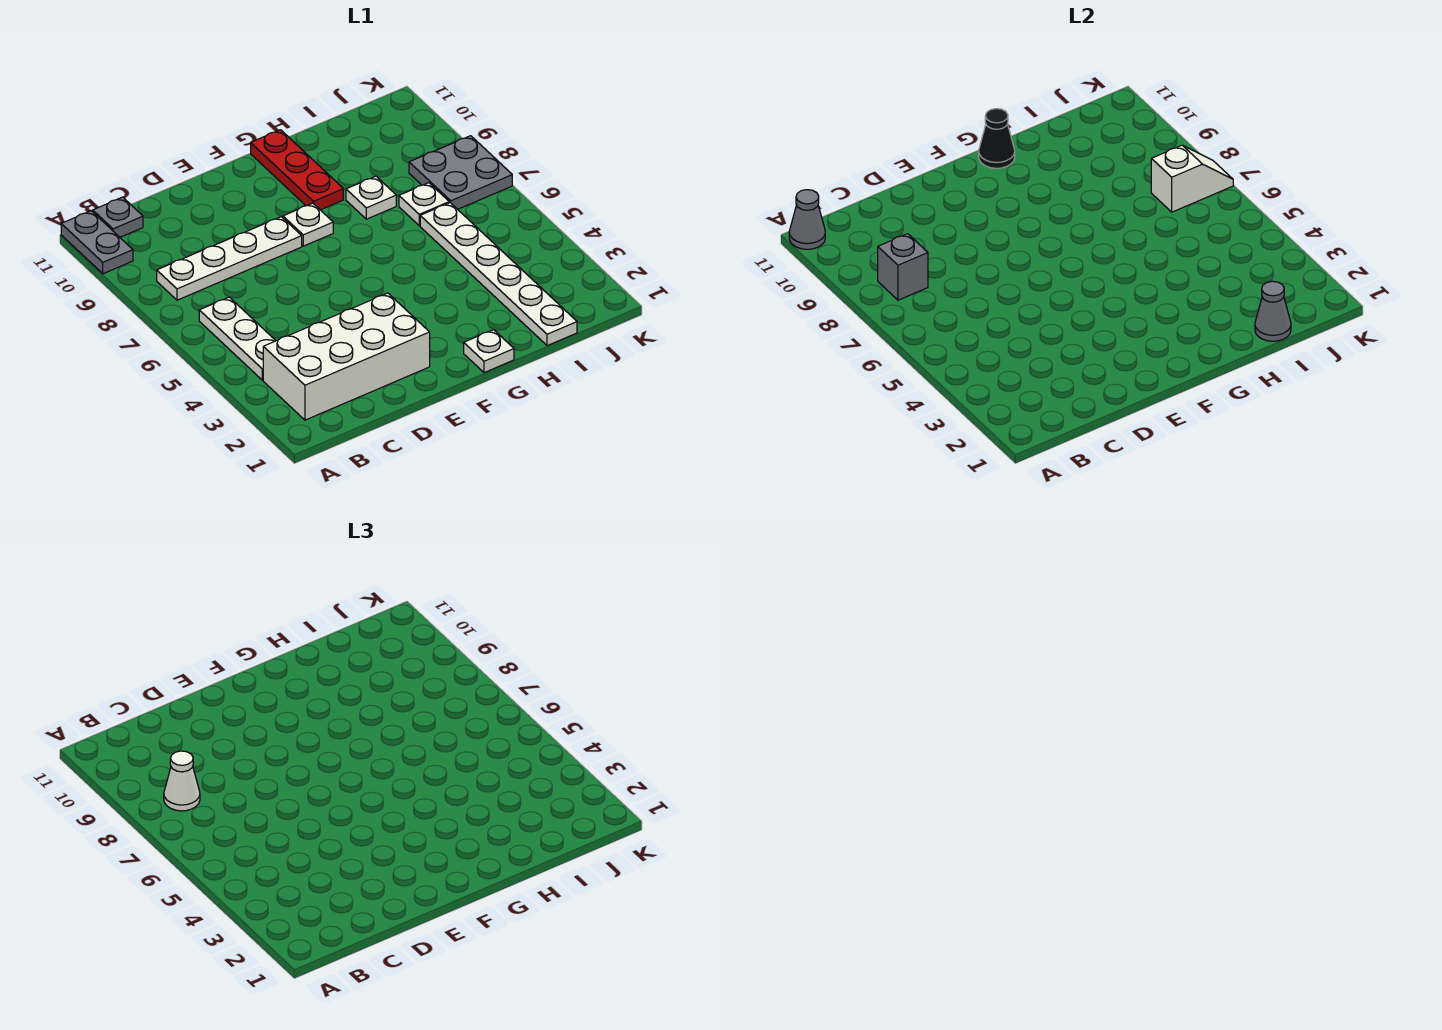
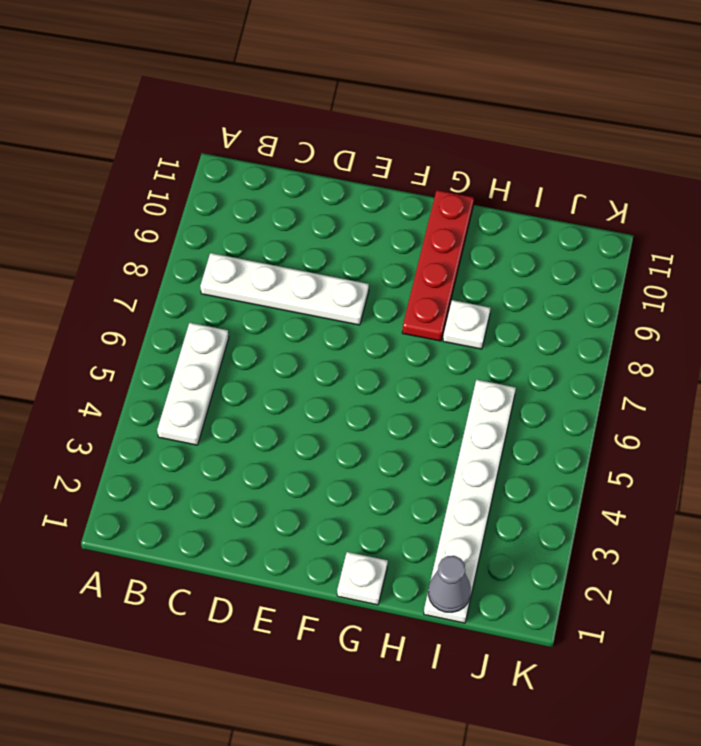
red 1x4 plate [402,190,474,341] -> red 1x3 plate [251,130,343,210]
none -> grey 1x2 plate [61,211,133,274]
none -> white 2x4 brick [263,293,430,420]
none -> grey 1x1 plate [93,197,143,237]

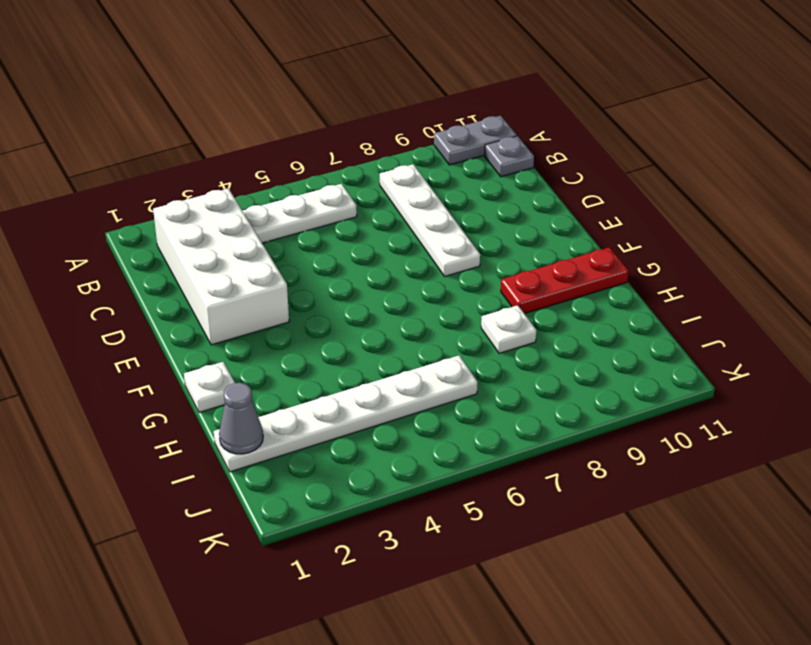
none -> white 1x1 plate [283,203,333,246]
none -> white 1x1 plate [399,183,449,226]
none -> grey 2x2 plate [409,136,512,209]

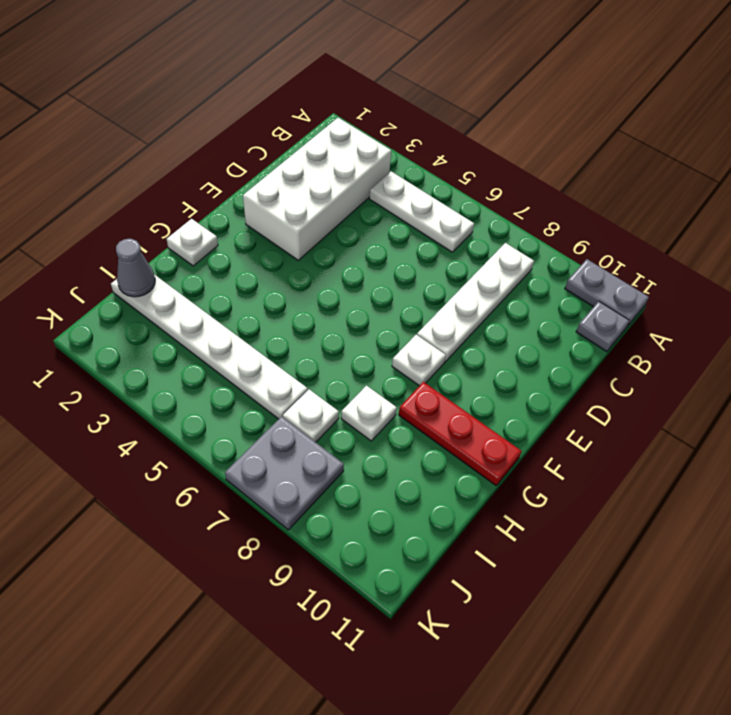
none -> grey 1x1 cone [789,190,825,249]
none -> grey 1x1 brick [878,234,928,300]
none -> black 1x1 cone [979,109,1015,168]

